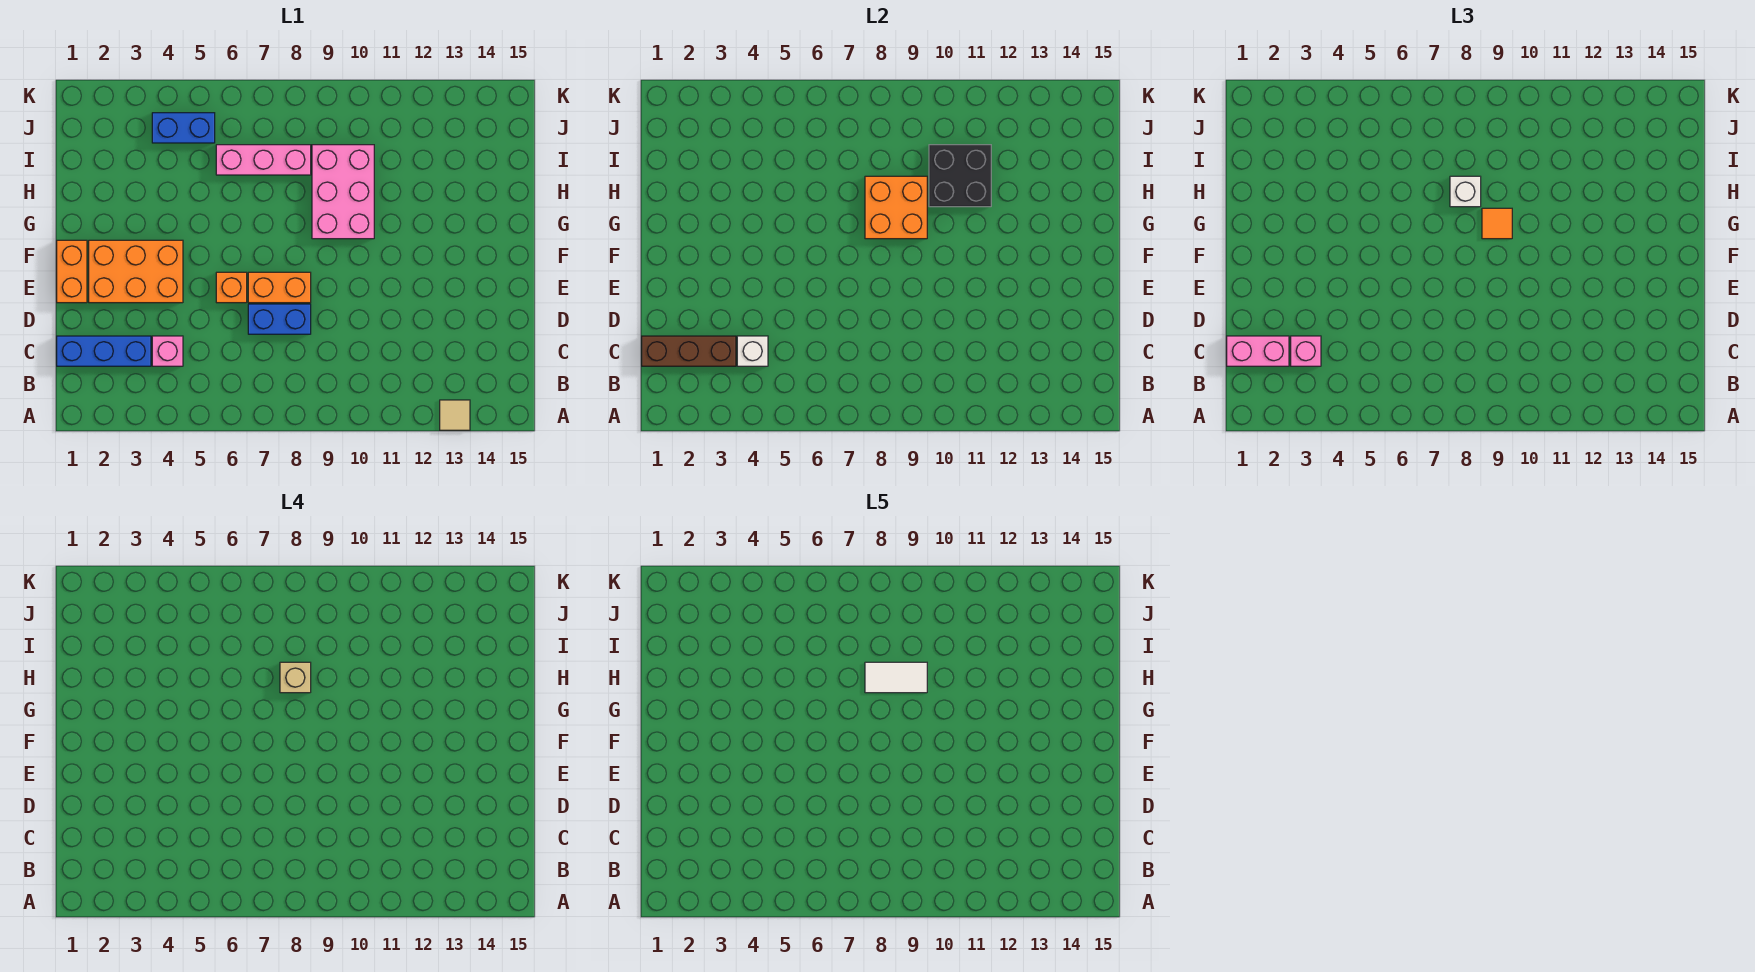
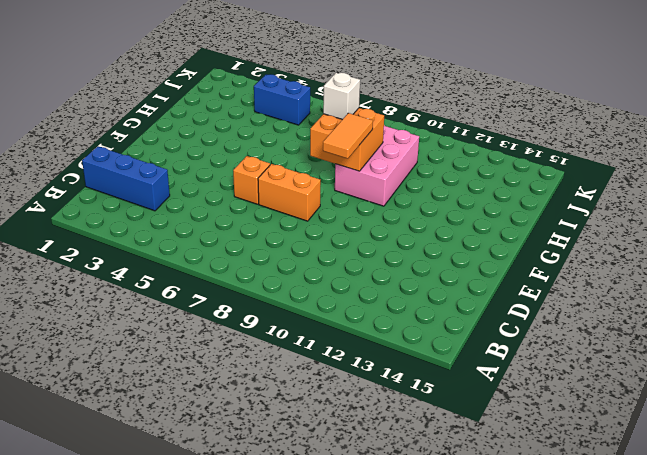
orange 1x2 tile [323,113,373,159] -> orange 1x1 tile [1482,208,1512,239]
none -> tan 1x1 tile [440,400,470,430]
none -> pink 1x1 brick [152,336,183,366]
none -> blue 1x2 brick [248,304,311,334]

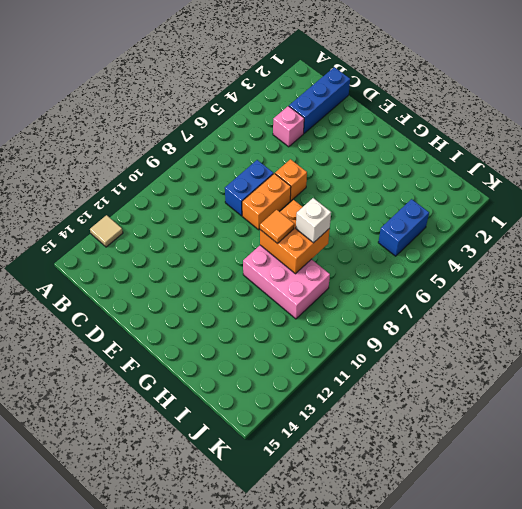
none -> orange 1x2 brick [57,240,87,303]
none -> orange 2x3 brick [89,240,183,303]
none -> pink 1x3 brick [216,145,311,175]

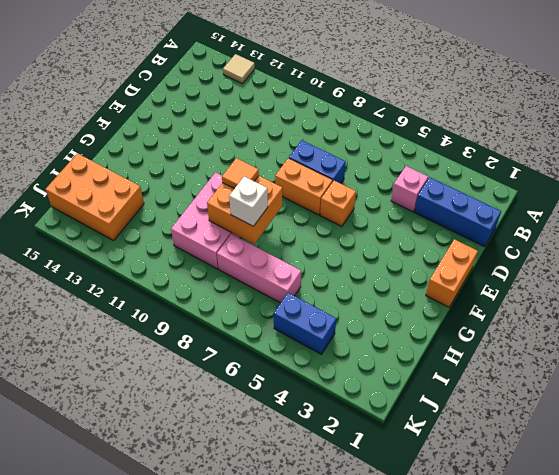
orange 2x3 brick [46,153,144,240] -> orange 2x3 brick moved to [89,240,183,303]
none -> brown 1x3 brick [642,336,736,366]
none -> white 1x1 brick [737,336,768,366]
none -> black 2x2 brick [929,145,991,207]

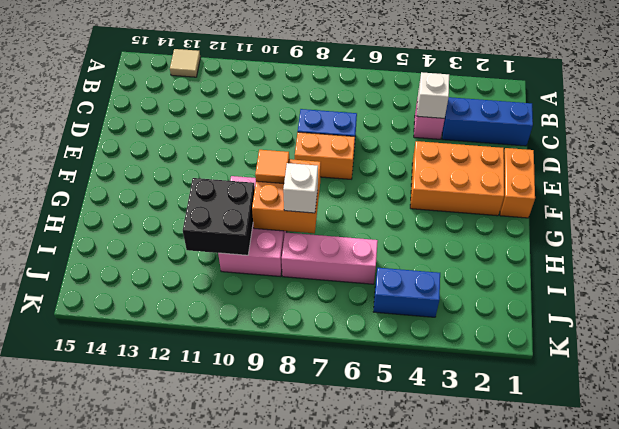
none -> orange 1x1 brick [216,272,247,303]
none -> brown 1x3 brick [642,336,736,366]
none -> pink 1x2 brick [1227,336,1289,366]

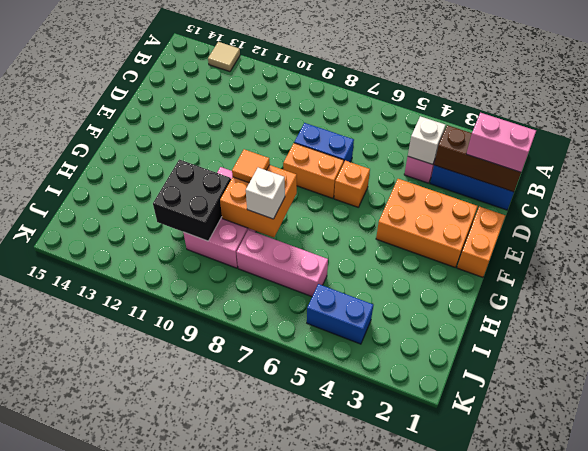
none -> pink 1x1 brick [1291,336,1321,366]
none -> tan 1x1 brick [280,662,311,693]
none -> white 1x2 tile [865,662,927,693]

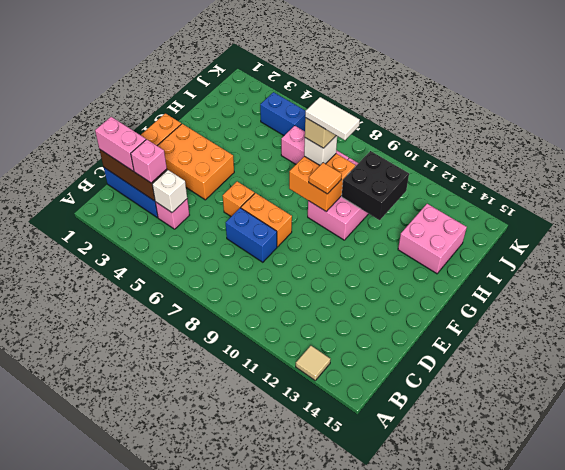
pink 2x2 brick [398,204,467,274] -> none

